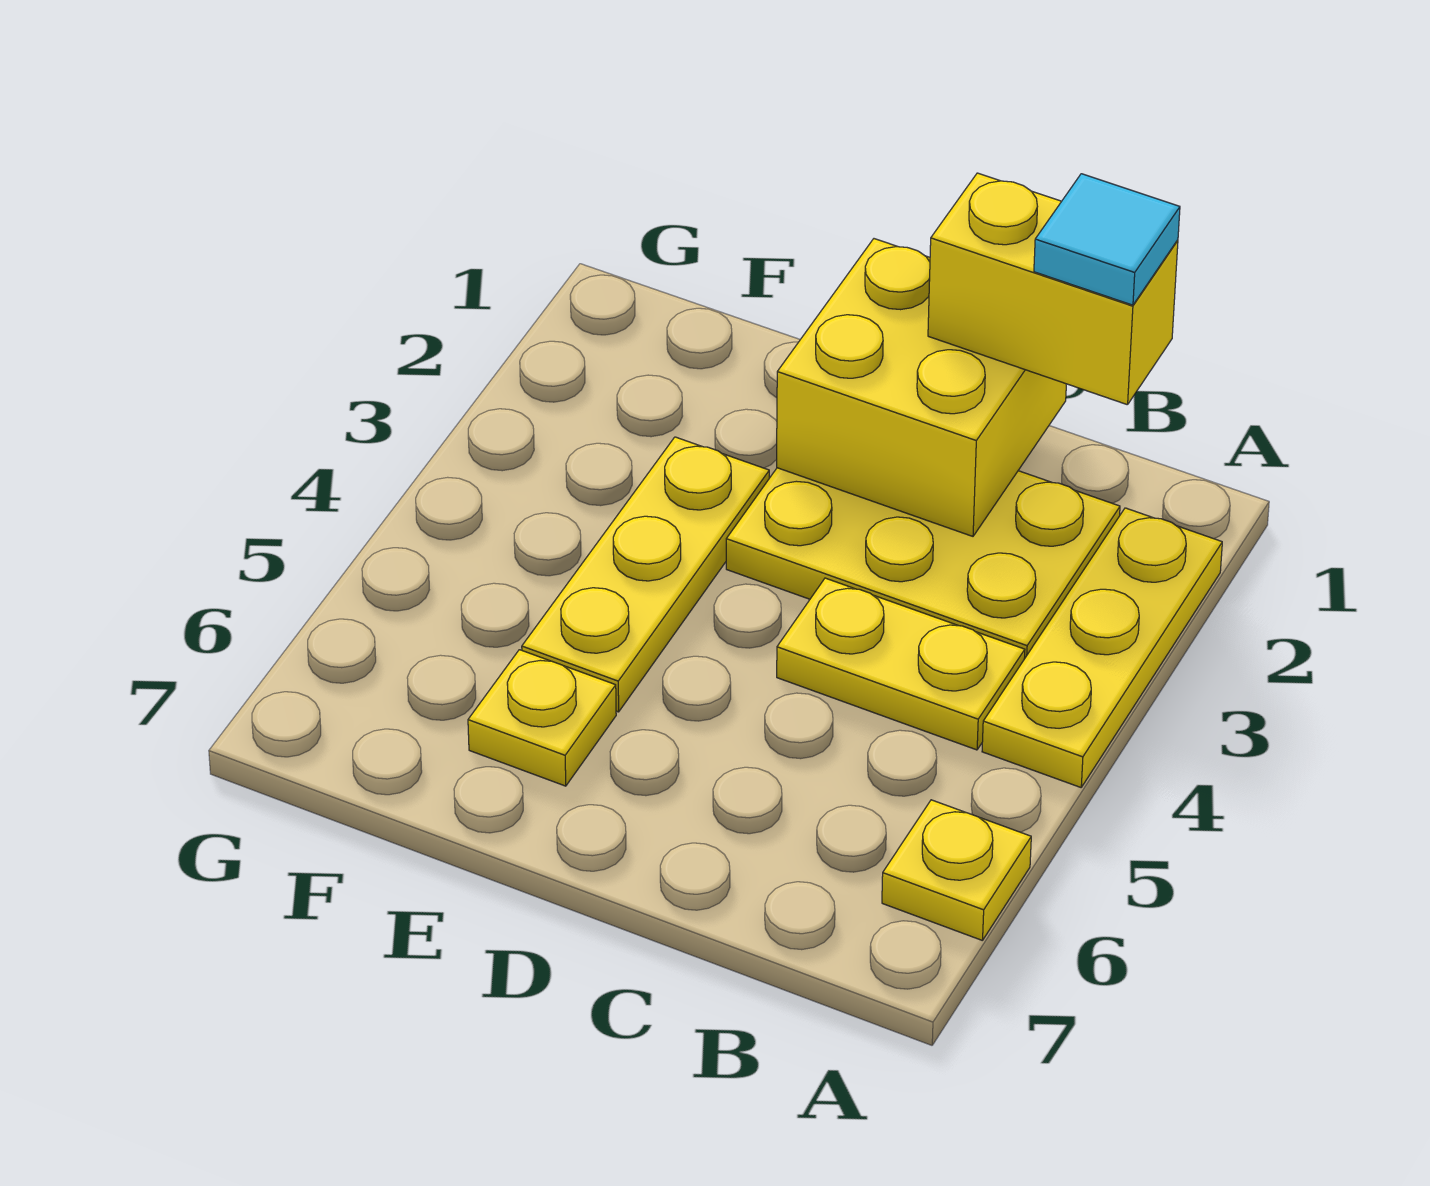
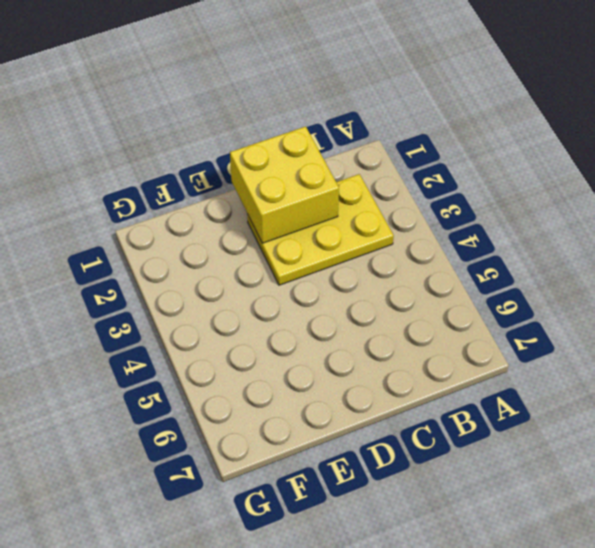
none -> yellow 1x3 plate [982,508,1222,787]
none -> yellow 1x1 plate [882,800,1031,941]

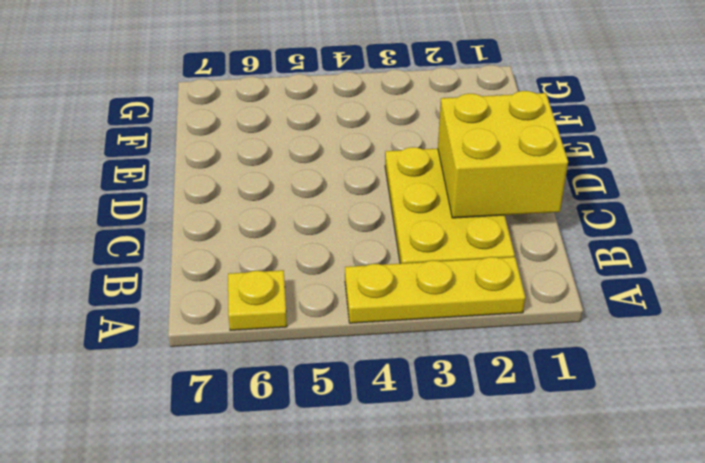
none -> yellow 1x2 plate [777,578,1025,750]
none -> yellow 1x3 plate [522,437,769,712]

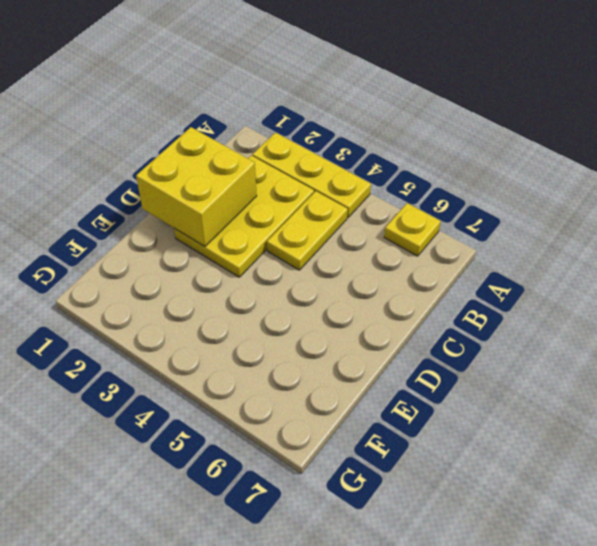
none -> yellow 1x3 plate [522,437,769,712]
none -> yellow 1x1 plate [468,650,616,786]

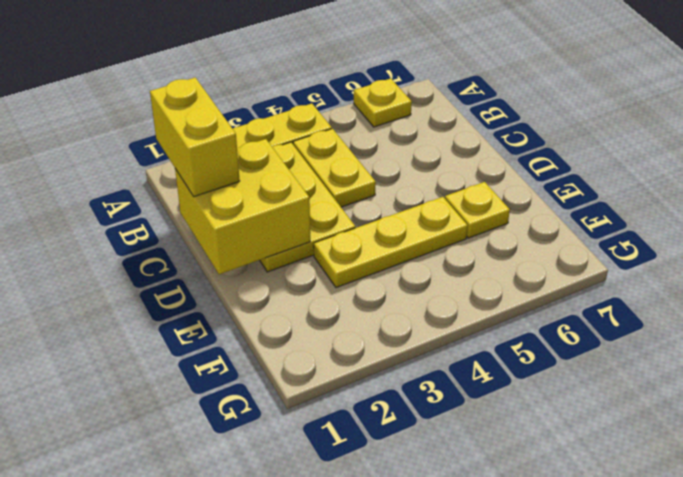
none -> cyan 1x1 tile [1034,174,1180,305]

